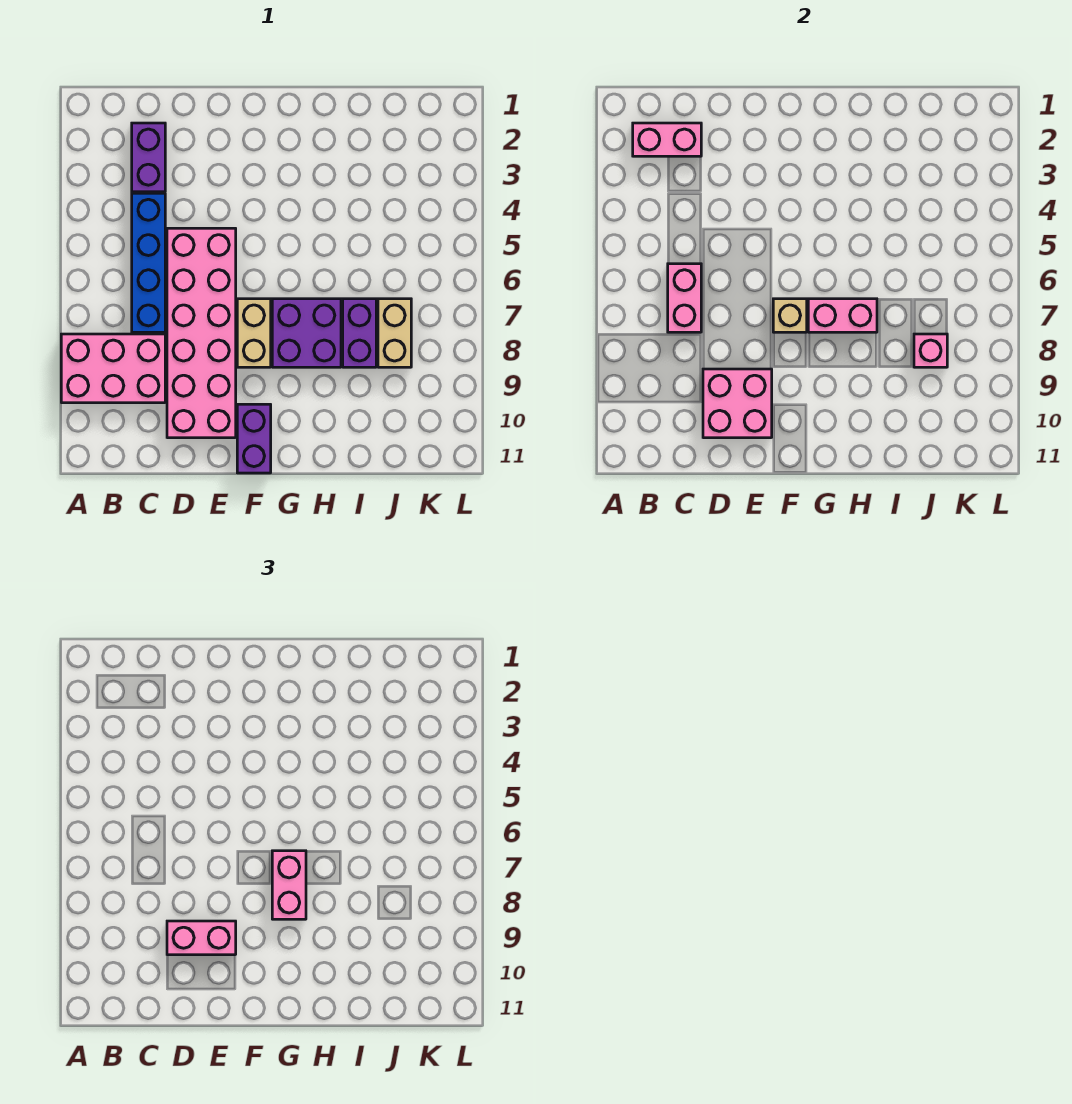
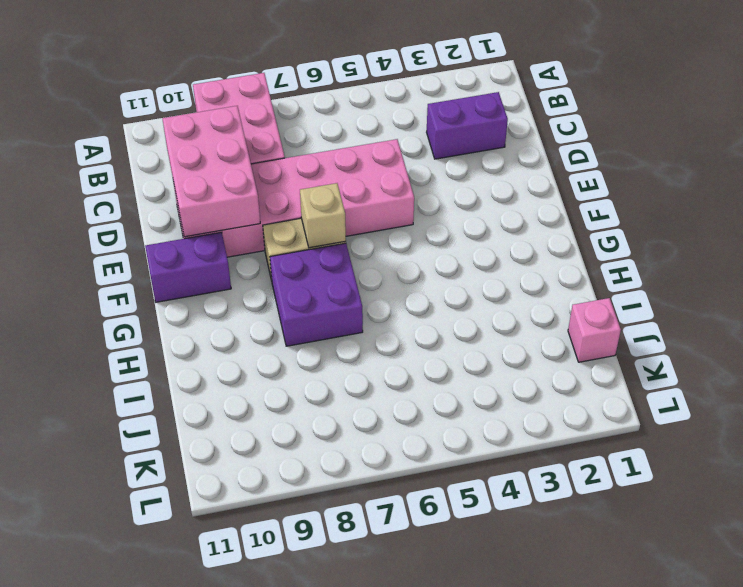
pink 2x3 brick [162,106,260,237] -> pink 2x2 brick [703,369,772,438]
pink 1x1 brick [568,298,621,362] -> pink 1x1 brick moved to [914,334,947,367]
none -> blue 1x4 brick [132,193,165,332]
none -> purple 1x2 brick [343,299,376,367]
none -> tan 1x2 brick [378,299,411,367]

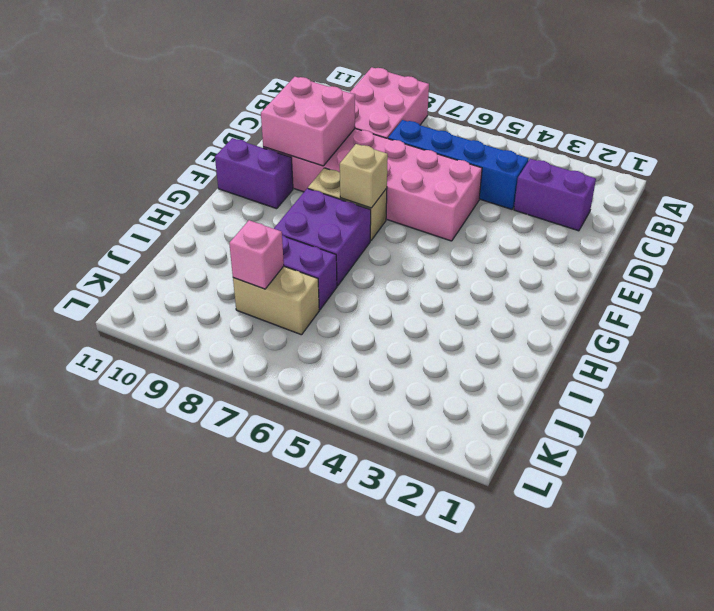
none -> pink 1x2 brick [633,123,701,156]
none -> pink 1x2 brick [668,264,701,332]
none -> pink 1x2 brick [808,299,877,332]

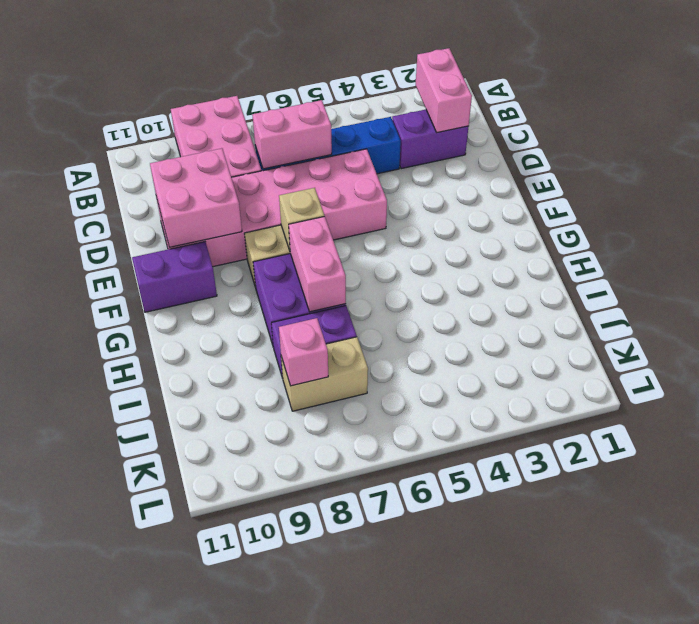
none -> pink 1x2 brick [167,921,236,955]
none -> pink 1x2 brick [272,851,306,919]

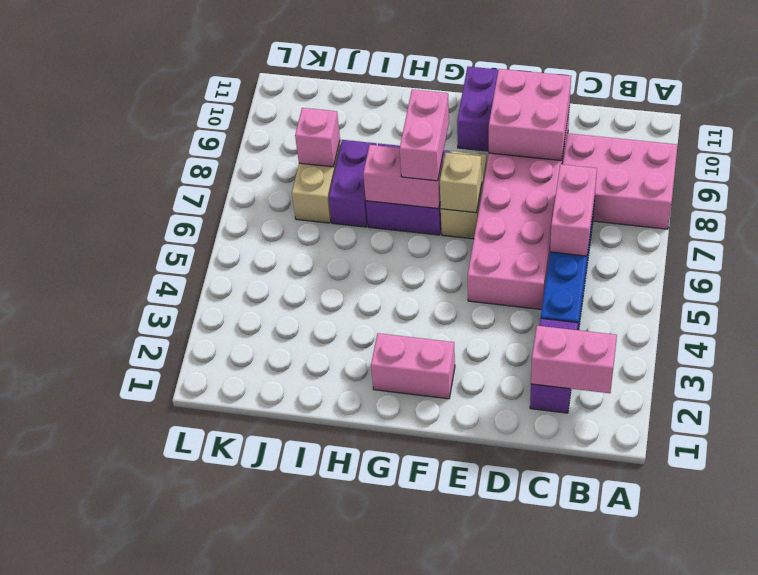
pink 1x2 brick [371,333,455,399] -> pink 1x2 brick moved to [167,921,236,955]

